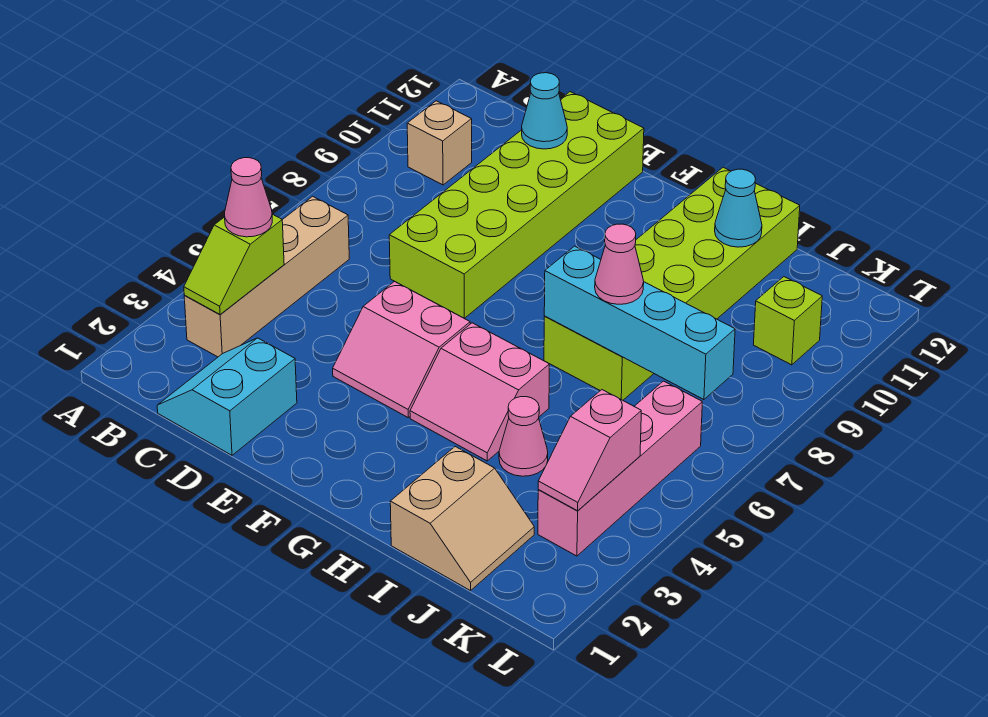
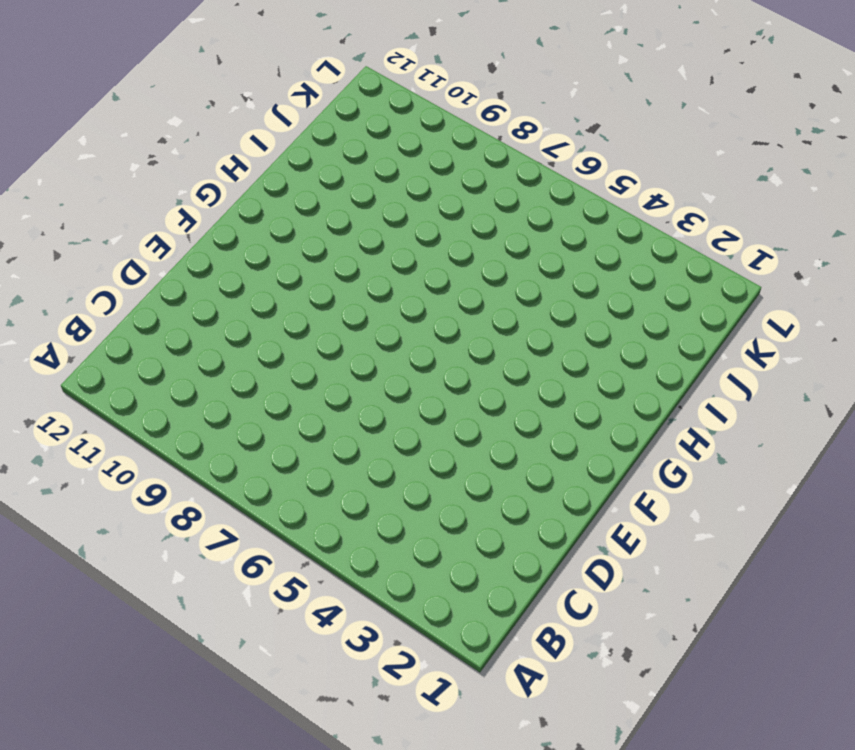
none -> tan 1x4 brick [184,196,349,357]
none -> tan 1x1 brick [407,101,472,185]
none -> cyan 2x2 slope [157,338,297,455]

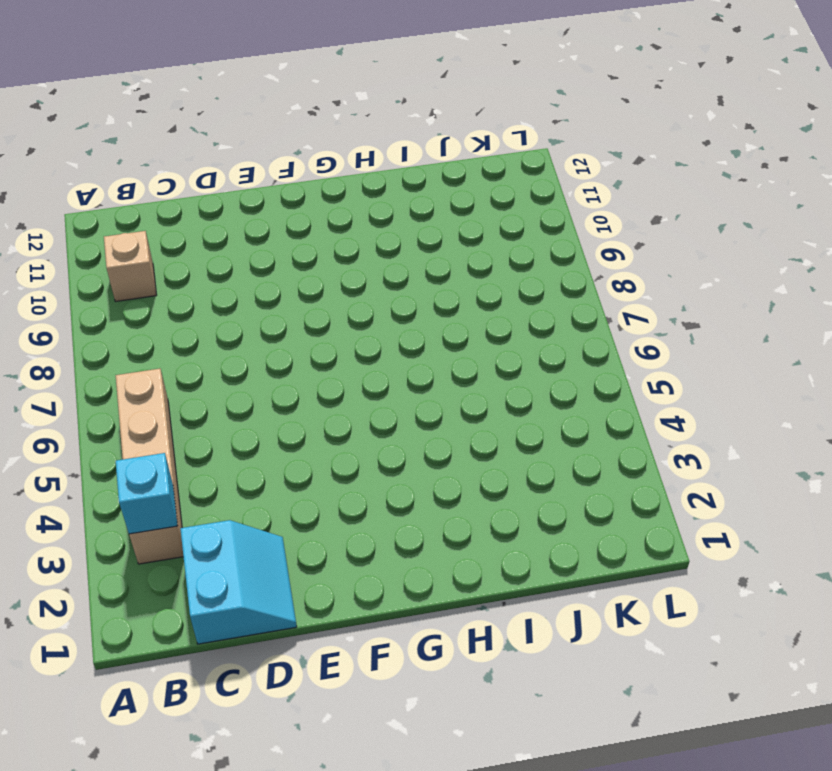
cyan 1x1 brick [116,453,178,534] -> lime 1x2 slope [184,214,284,315]
cyan 2x2 slope [180,520,297,644] -> cyan 2x2 slope turned to [157,338,297,455]
none -> lime 2x6 brick [389,92,644,318]
none -> pink 2x2 slope [333,281,470,417]
none -> pink 2x2 slope [410,323,549,461]

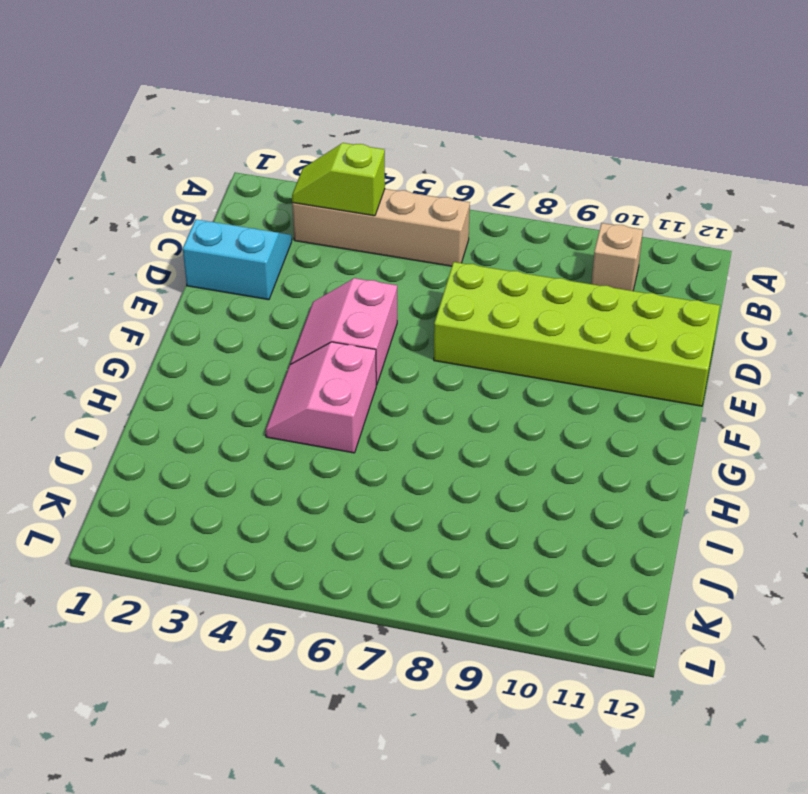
none -> lime 2x6 brick [544,167,800,400]
none -> tan 2x2 slope [390,447,534,591]
none -> pink 1x1 cone [499,397,548,476]

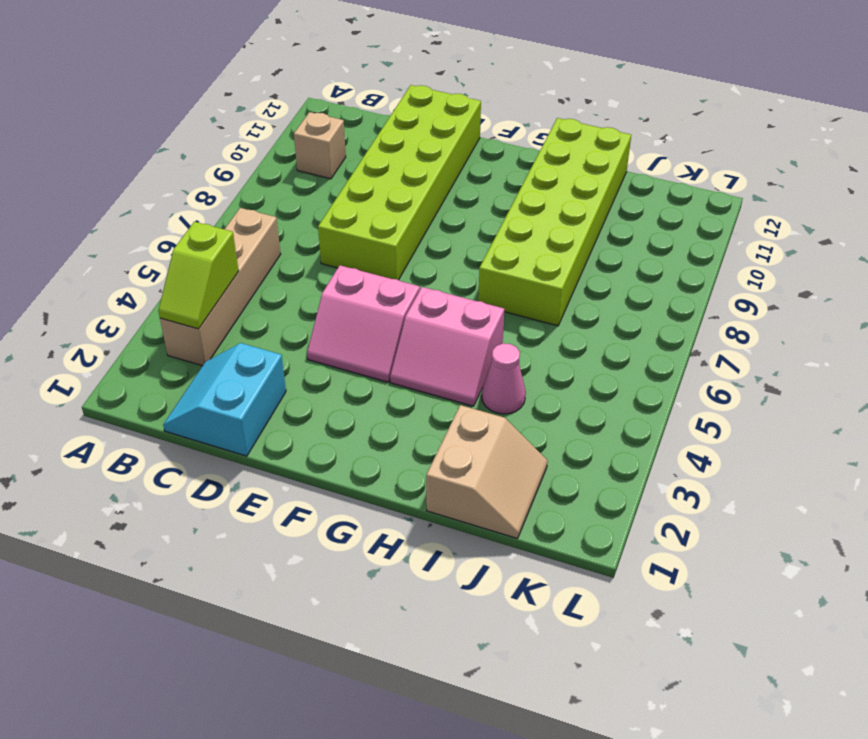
none -> pink 1x4 brick [538,381,702,556]
none -> lime 1x1 brick [753,277,822,365]
none -> cyan 1x1 cone [522,73,567,149]

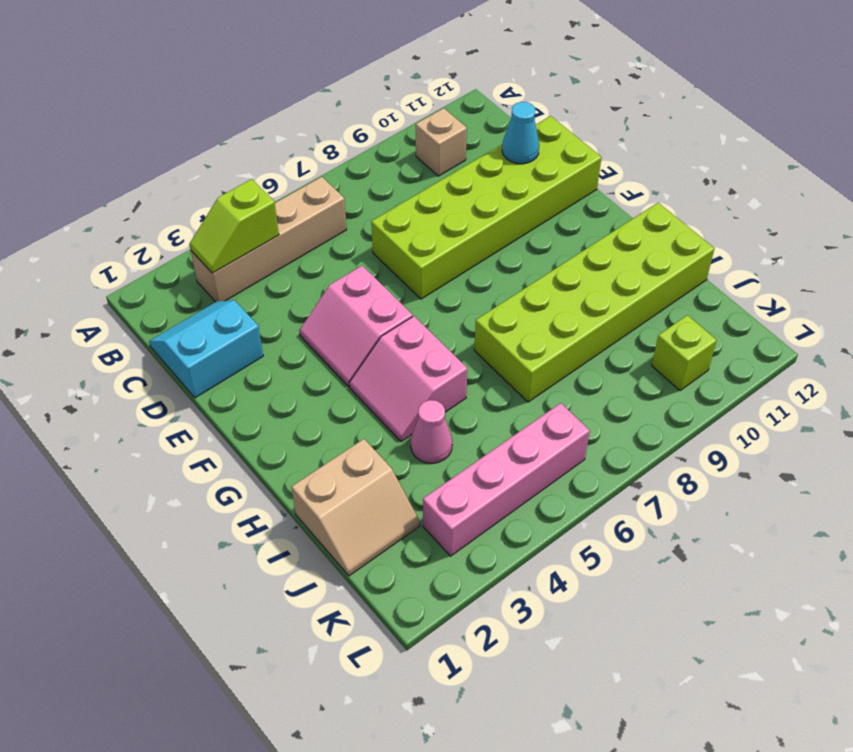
none -> cyan 1x4 brick [544,246,735,400]
none -> cyan 1x1 cone [715,169,762,247]
none -> pink 1x2 slope [538,390,641,511]

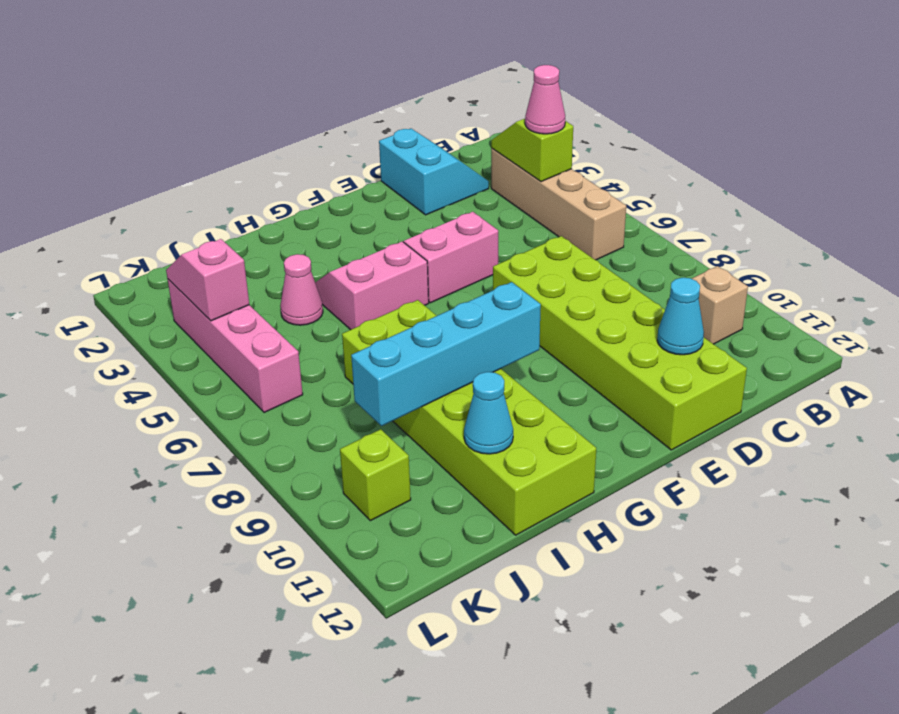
cyan 1x4 brick [351,282,541,426] -> cyan 1x4 brick moved to [544,246,735,400]
none -> tan 2x2 slope [390,447,534,591]
none -> pink 1x1 cone [595,224,644,304]

